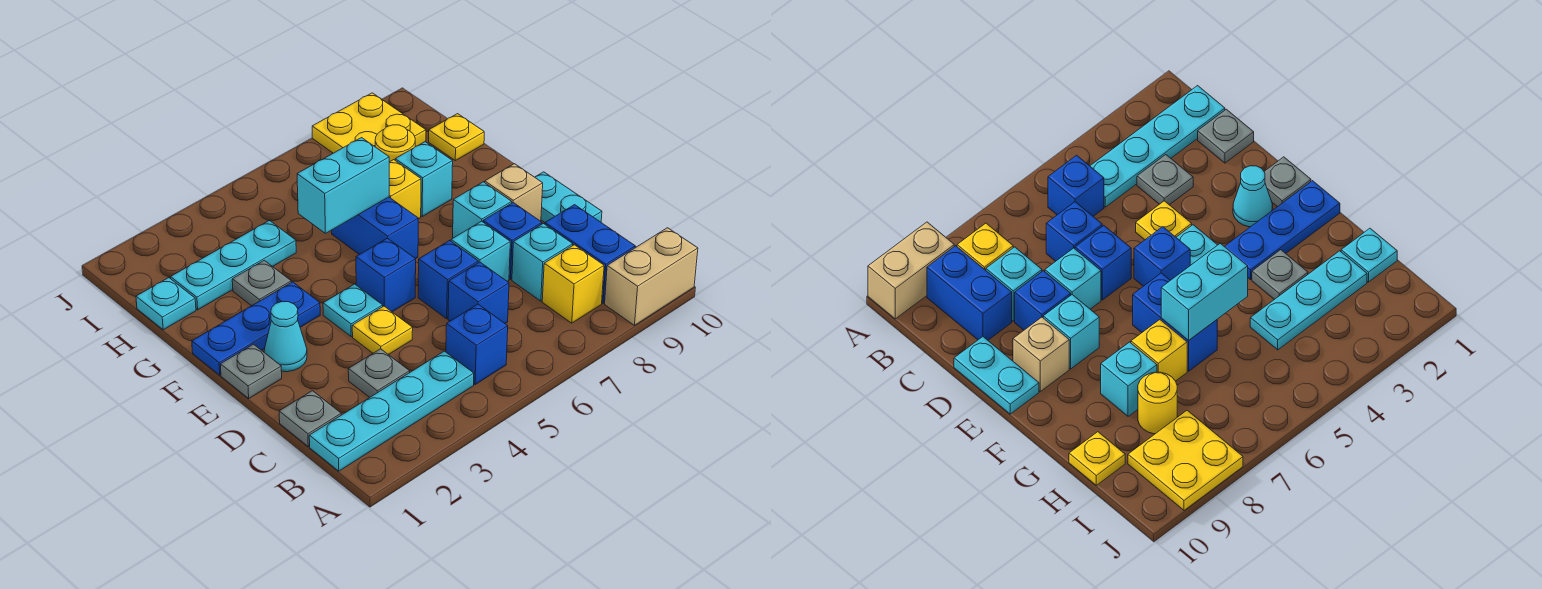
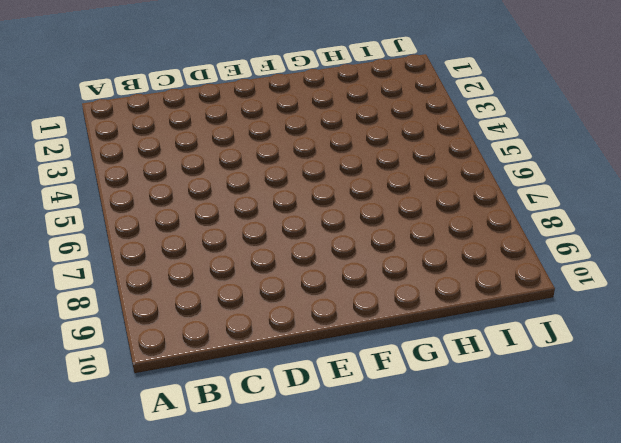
none -> tan 1x2 brick [605,228,698,325]
none -> cyan 1x4 plate [309,351,474,471]
none -> blue 1x1 brick [446,304,508,385]
none -> yellow 1x1 brick [542,245,604,323]

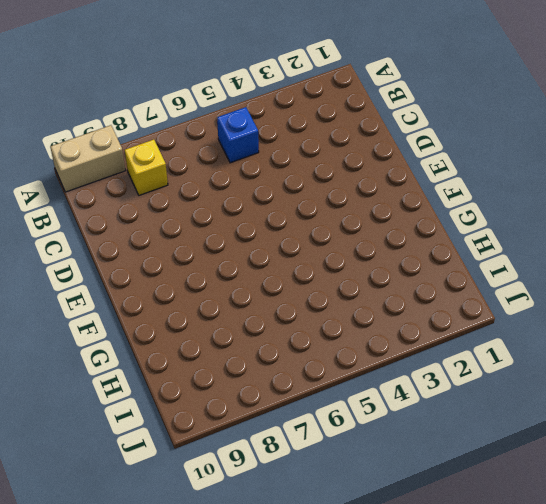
none -> cyan 1x4 plate [309,351,474,471]
none -> blue 1x2 brick [545,205,635,303]
none -> grey 1x1 plate [279,391,341,446]
none -> grey 1x1 plate [348,349,410,397]

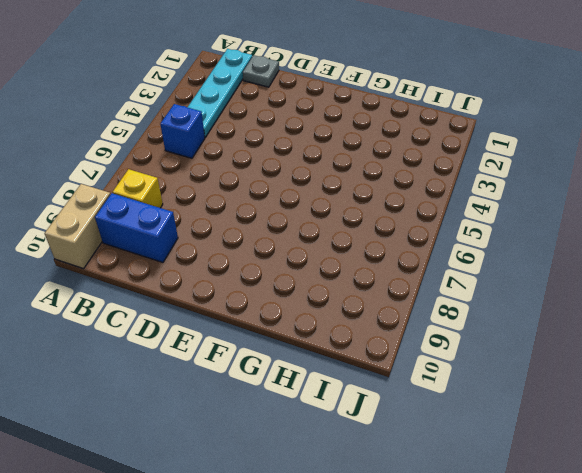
none -> grey 1x1 plate [348,349,410,397]
none -> blue 1x1 brick [448,262,509,323]
none -> cyan 1x1 brick [512,224,573,301]
none -> yellow 1x1 plate [352,306,413,355]

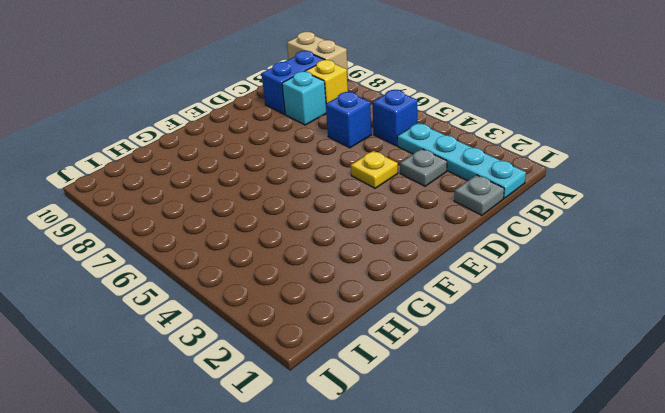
none -> blue 1x1 brick [418,241,478,319]
none -> cyan 1x1 brick [451,221,510,281]
none -> blue 1x1 brick [483,203,542,279]
none -> cyan 1x2 plate [535,172,602,222]

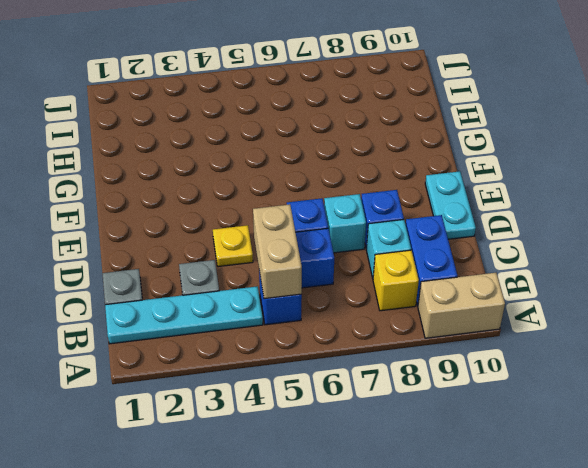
tan 1x2 brick [253,204,302,299] -> none
none -> grey 1x1 plate [220,344,282,398]
none -> cyan 1x1 cone [264,302,307,372]
none -> cyan 1x1 plate [323,284,383,337]
none -> blue 1x1 brick [356,238,416,312]

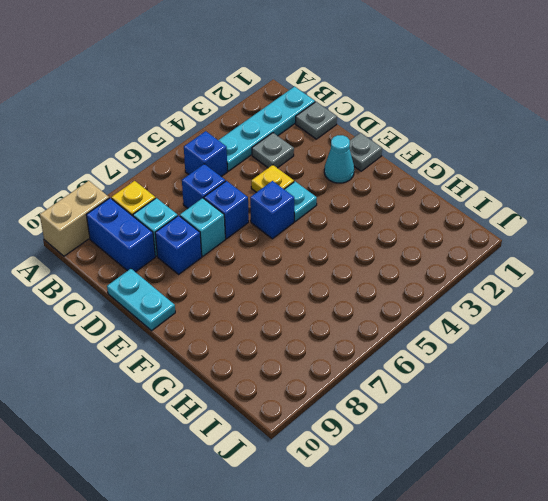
none -> cyan 1x1 brick [453,182,512,238]
none -> tan 1x1 brick [485,164,543,221]
none -> blue 1x3 plate [192,282,320,375]
none -> blue 1x2 brick [332,197,418,259]

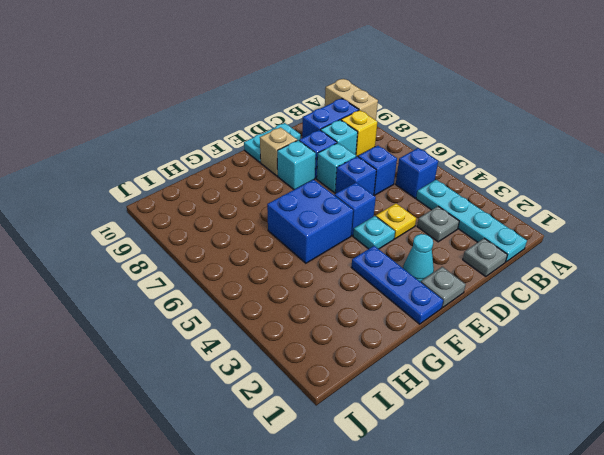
blue 2x2 brick [267,180,353,263] -> blue 1x2 brick [332,197,418,259]
none -> grey 1x1 plate [232,260,291,306]
none -> yellow 1x1 brick [389,160,421,219]
none -> cyan 1x1 brick [395,142,453,216]
none -> cyan 1x1 plate [136,278,196,330]

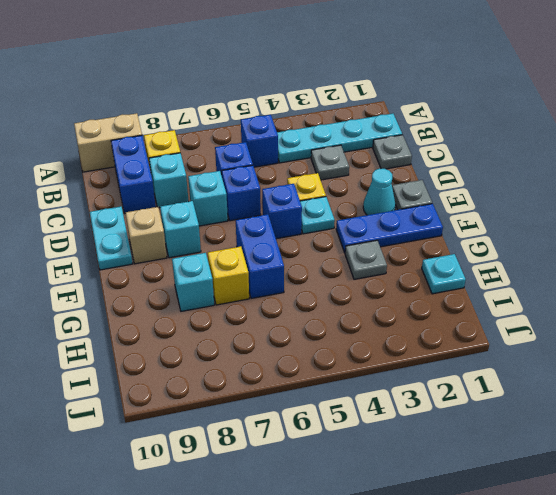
none -> blue 1x1 brick [483,203,542,279]
none -> cyan 1x3 plate [171,220,296,310]
none -> yellow 1x1 round brick [375,125,415,162]
none -> yellow 1x1 plate [429,114,484,161]

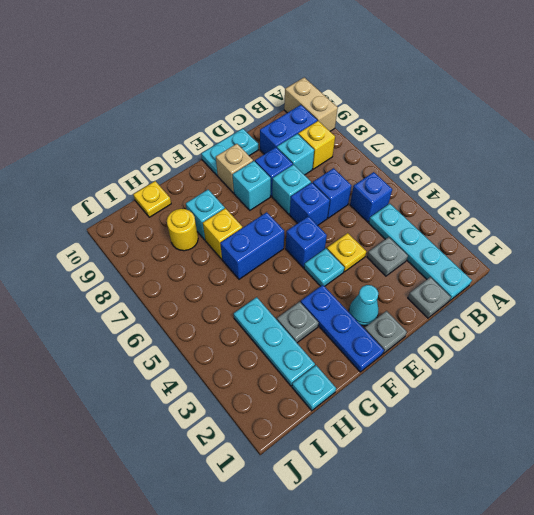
none -> yellow 2x2 plate [312,93,426,153]
none -> cyan 1x2 brick [297,138,389,233]

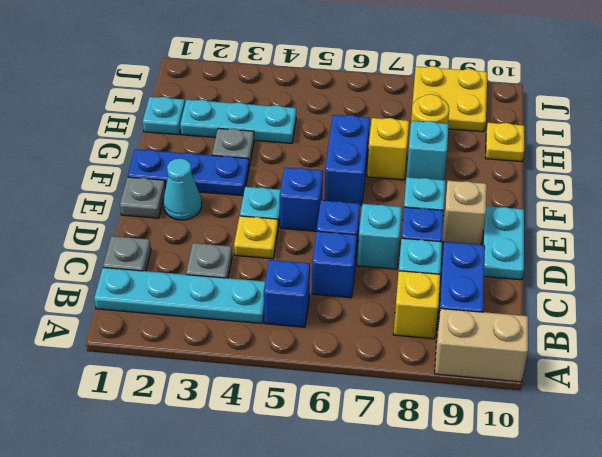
none -> cyan 1x2 brick [297,138,389,233]

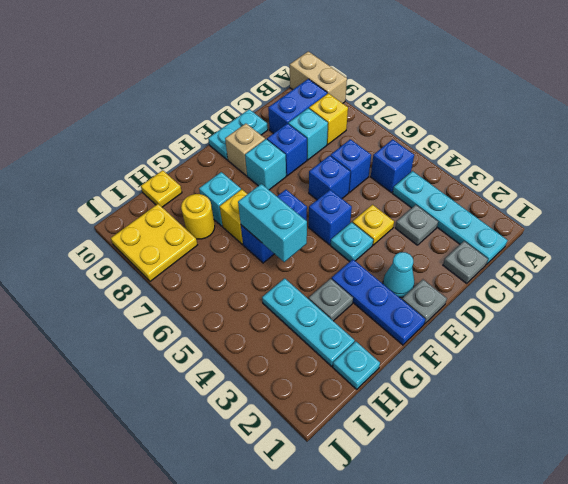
none -> cyan 1x1 brick [451,221,510,281]

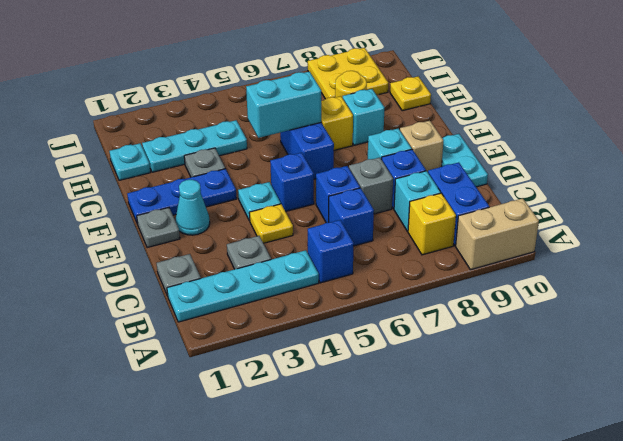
grey 1x1 brick [349,158,393,214] -> cyan 1x1 brick [451,221,510,281]

